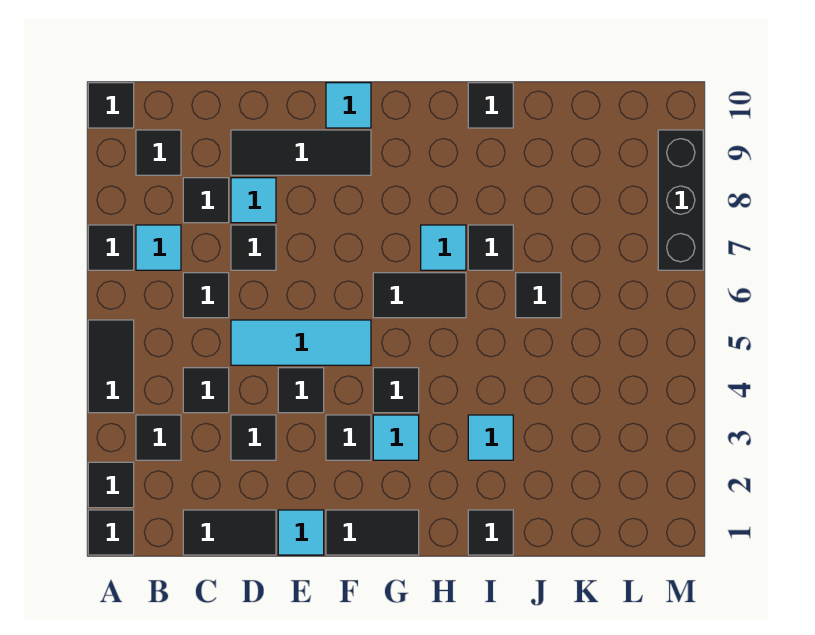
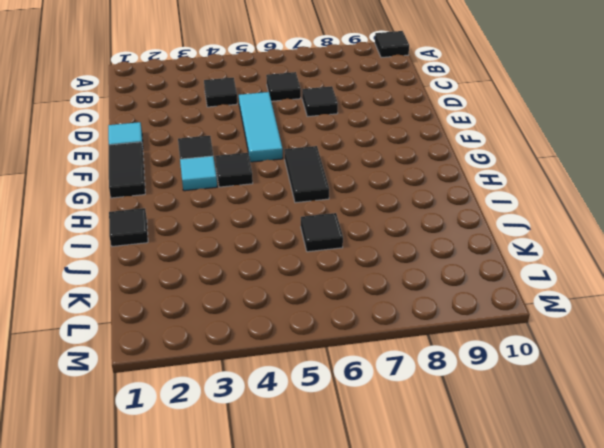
none -> black 1x1 tile [88,510,134,555]
none -> black 1x1 tile [88,462,134,508]
none -> black 1x2 tile [88,320,134,413]
none -> black 1x1 tile [88,225,134,270]

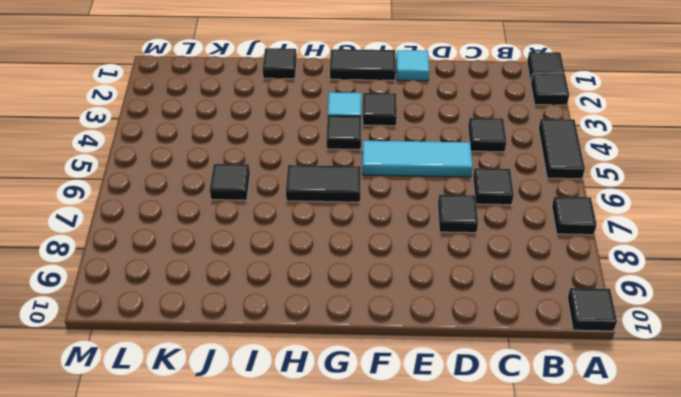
none -> black 1x1 tile [136,415,181,460]
none -> cyan 1x1 tile [136,225,181,270]
none -> black 1x1 tile [136,130,181,175]
none -> black 1x2 tile [183,510,276,555]

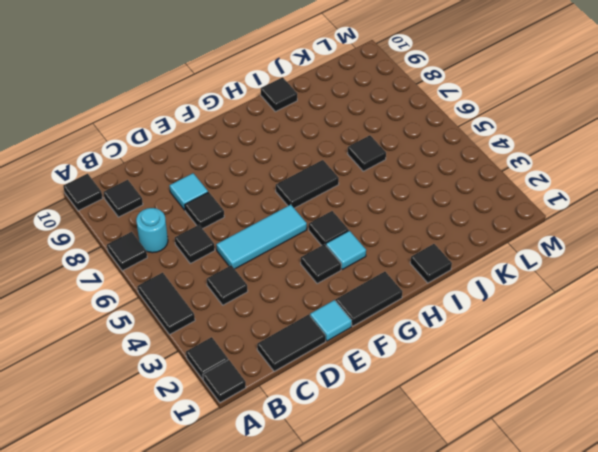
cyan 1x1 round brick [136,208,168,253] -> cyan 1x1 tile [136,225,181,270]
none -> black 1x1 tile [136,415,181,460]
none -> black 1x1 tile [183,178,229,223]
none -> black 1x1 tile [231,415,276,460]
none -> black 1x3 tile [231,130,371,175]

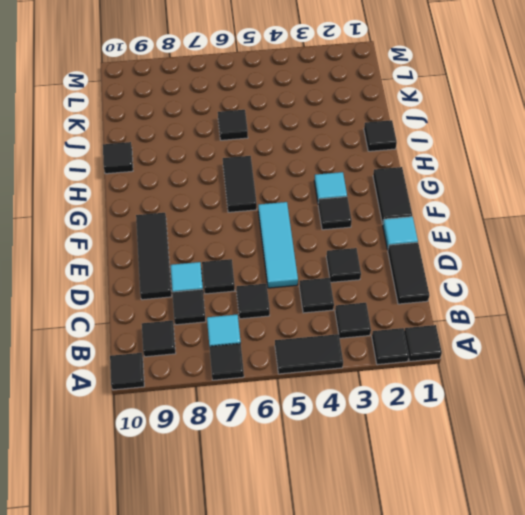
none -> black 1x1 tile [278,368,324,413]
none -> cyan 1x1 tile [326,83,371,128]
none -> black 1x1 tile [373,368,419,413]
none -> cyan 1x1 tile [421,225,466,270]

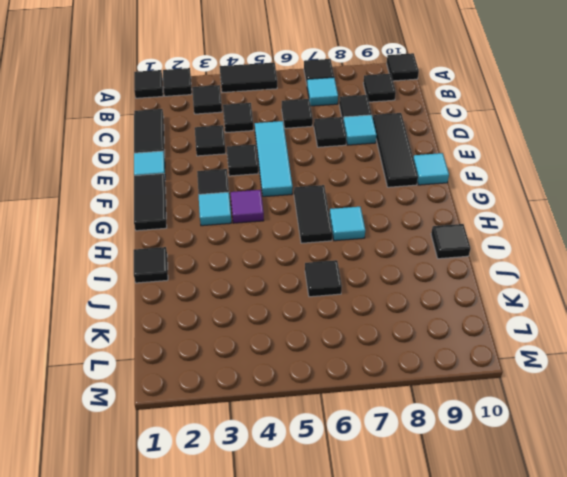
purple 1x1 tile [231,190,264,223] -> black 1x1 tile [373,368,419,413]
none -> cyan 1x1 tile [468,415,513,460]
none -> black 1x1 tile [468,225,513,270]
none -> black 1x3 brick [658,130,703,270]

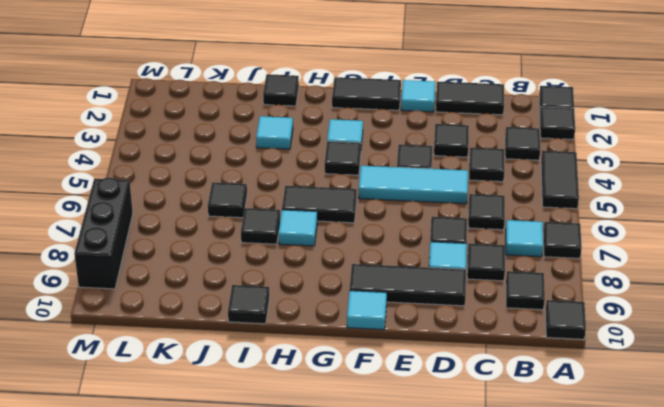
none -> black 1x1 tile [326,415,371,460]

